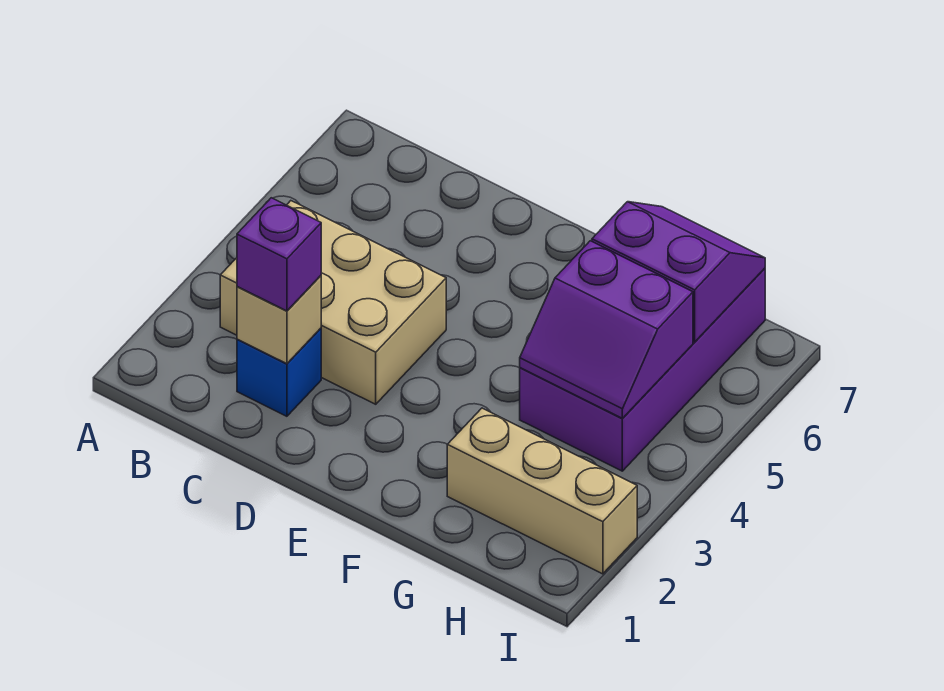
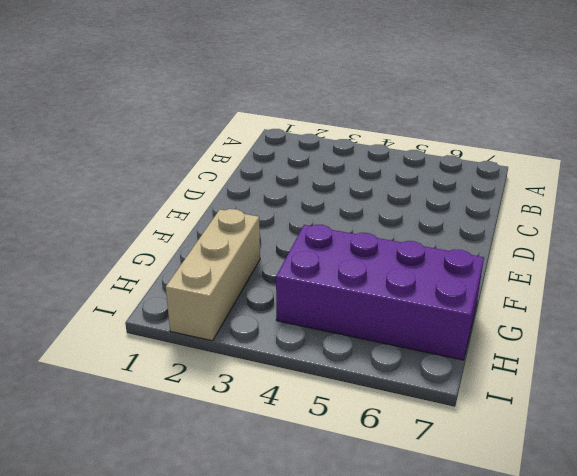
none -> tan 2x3 brick [220,201,446,404]
none -> blue 1x1 brick [237,328,321,416]

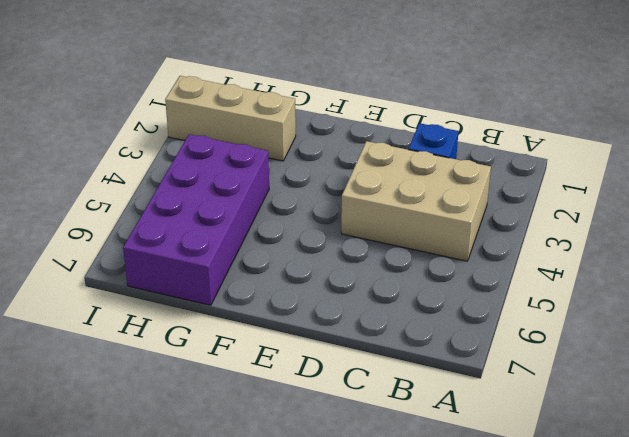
none -> tan 1x1 brick [237,276,321,364]
none -> purple 2x2 slope [520,241,693,418]

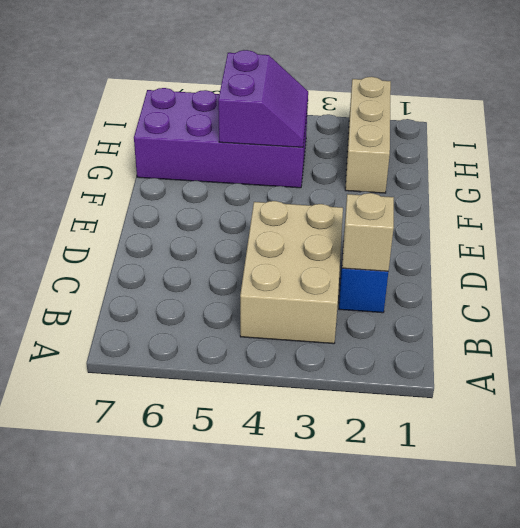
none -> purple 2x2 slope [592,202,765,342]
none -> purple 1x1 brick [237,198,321,311]

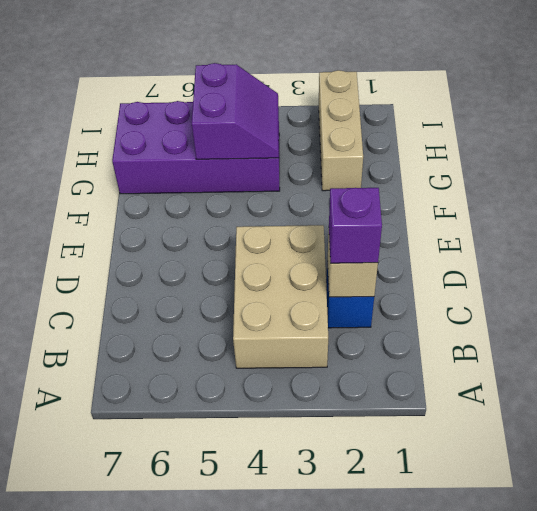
none -> purple 2x2 slope [592,202,765,342]

